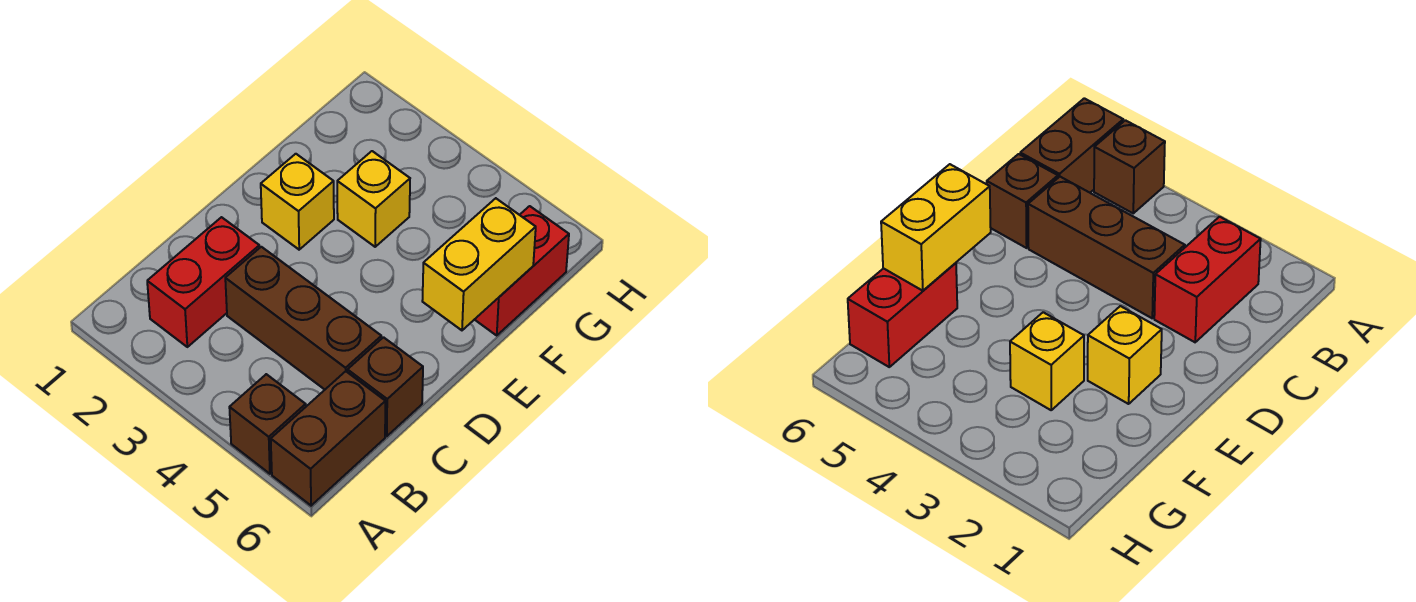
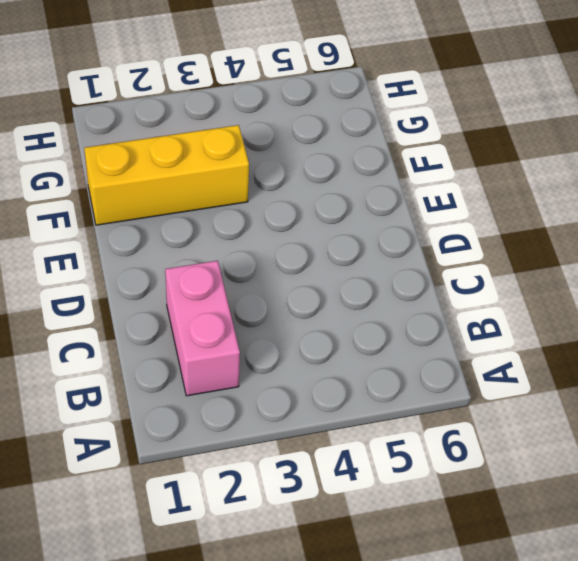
pink 1x2 brick [165,261,240,396] -> red 1x2 brick [147,217,259,347]
yellow 1x3 brick [84,125,249,225] -> yellow 1x1 brick [337,151,410,247]
none -> brown 1x1 brick [229,374,306,474]
none -> brown 1x2 brick [271,371,385,506]

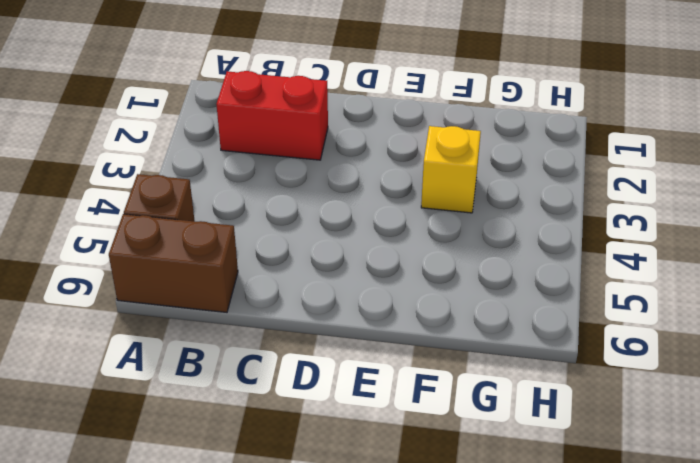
none -> brown 1x3 brick [225,247,381,390]
none -> brown 1x1 brick [348,337,423,436]

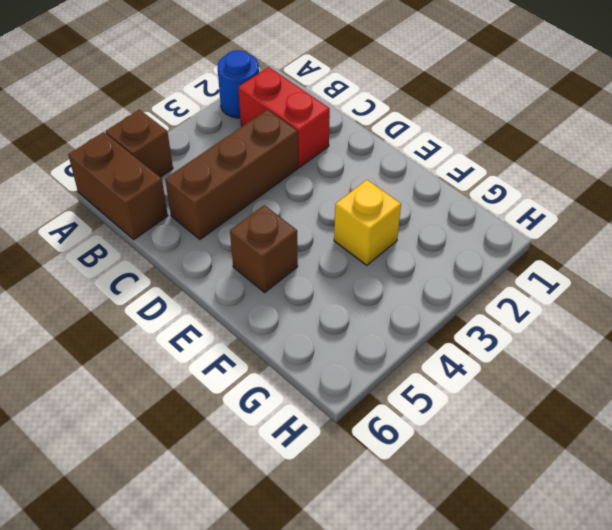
blue 1x1 round brick [217,50,259,118] -> none
brown 1x1 brick [230,205,298,292] -> brown 1x1 brick moved to [348,337,423,436]
none -> yellow 1x1 brick [261,154,334,250]
none -> red 1x2 brick [474,206,569,335]

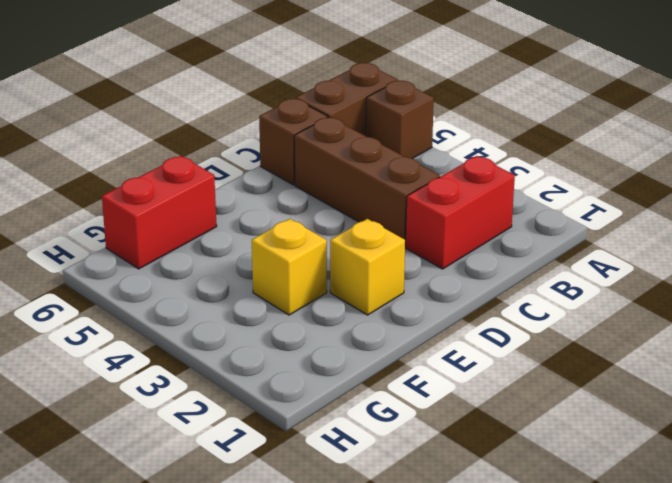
none -> yellow 1x2 brick [422,198,536,330]

